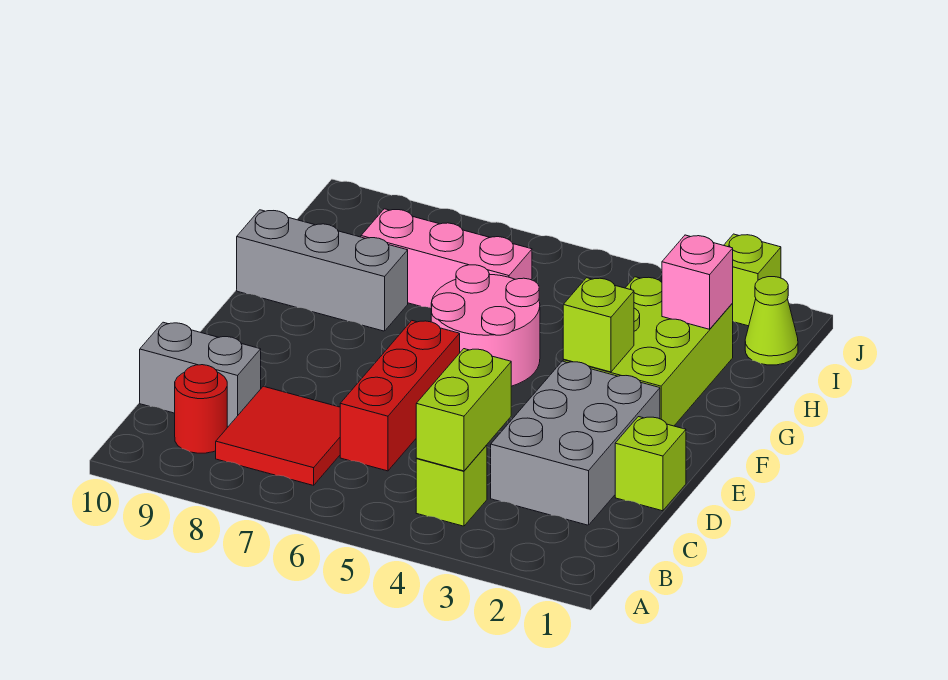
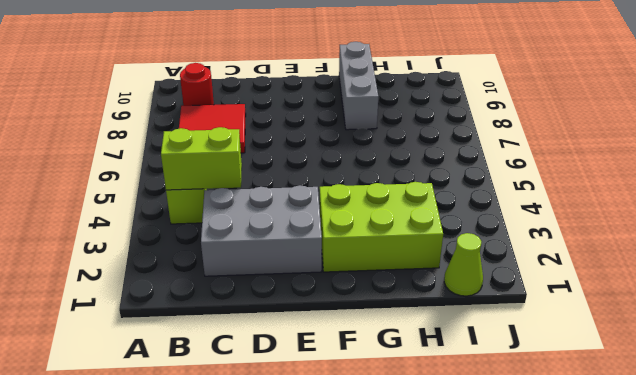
none -> red 1x3 brick [340,321,460,471]
none -> grey 1x2 brick [140,322,261,428]
none -> lime 1x1 brick [615,417,686,511]

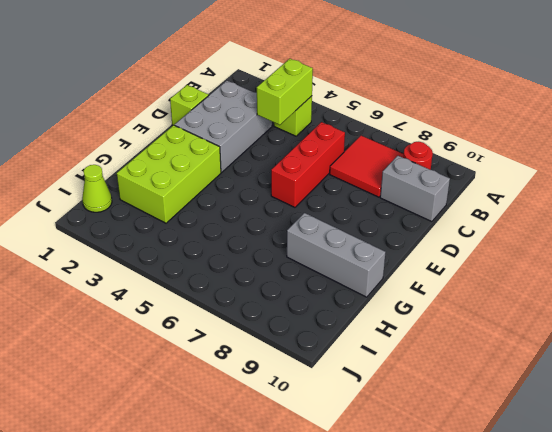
none -> pink 2x2 round brick [431,265,540,386]
none -> pink 1x3 brick [361,209,532,308]
none -> lime 1x1 brick [724,234,781,326]

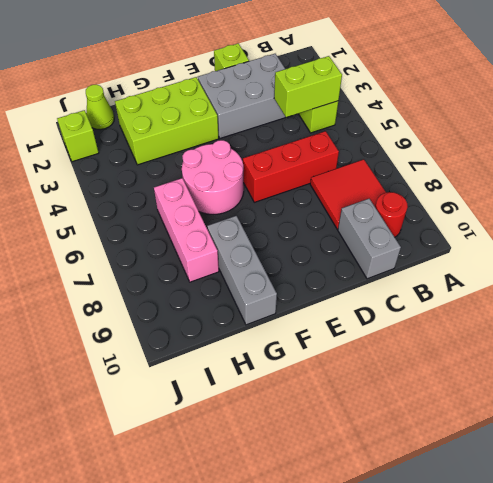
none -> lime 1x1 brick [563,278,634,372]
none -> pink 1x1 brick [662,235,733,329]

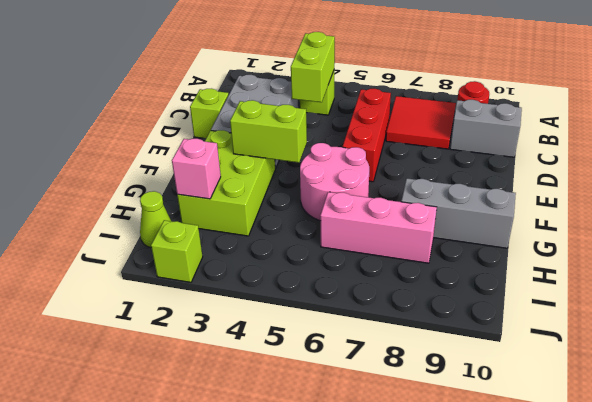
lime 1x2 brick [230,100,307,163] -> lime 1x1 brick [563,278,634,372]

